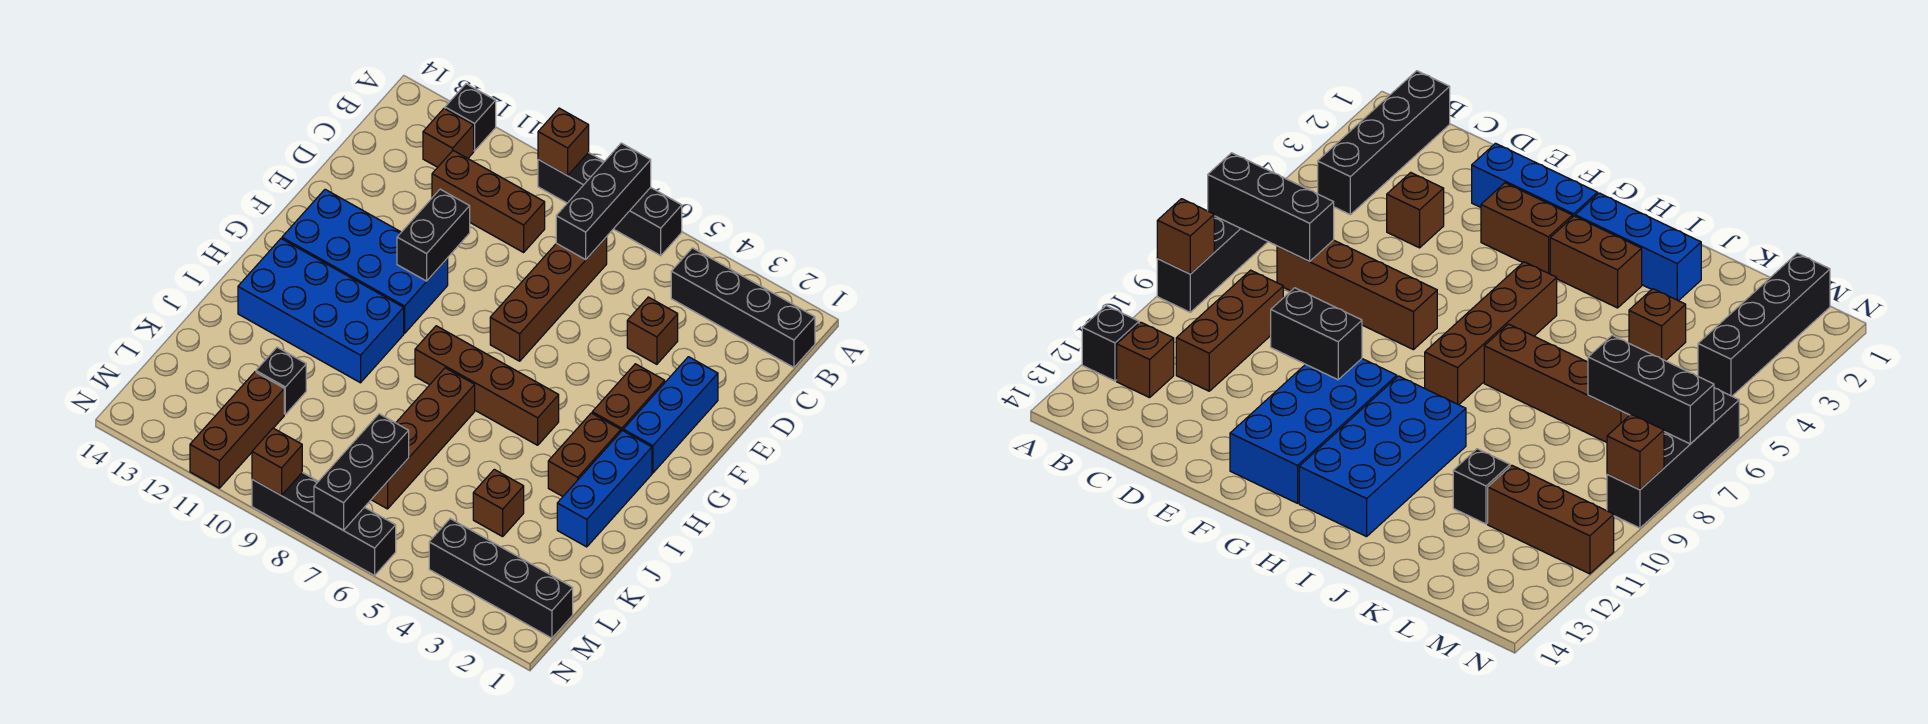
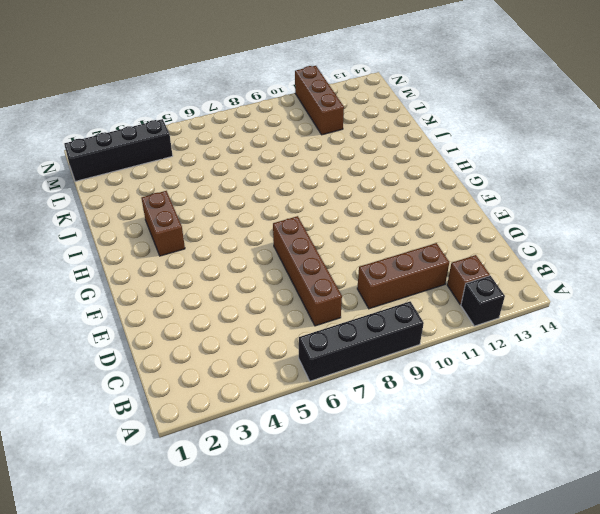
none -> black 1x4 brick [671,248,815,367]
none -> brown 1x1 brick [627,297,678,364]
none -> blue 1x3 brick [623,357,718,473]

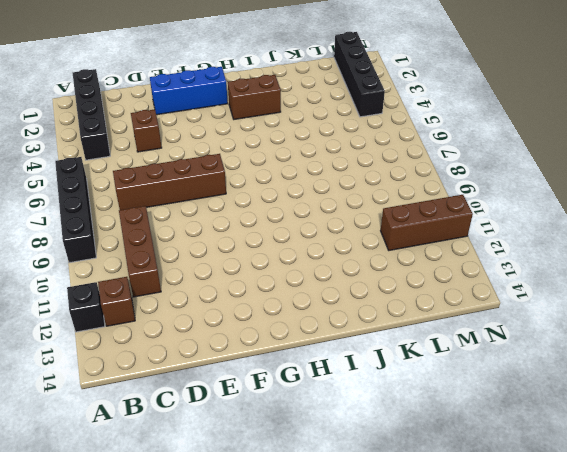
none -> brown 1x2 brick [592,364,665,431]
none -> blue 2x4 brick [282,189,448,333]
none -> blue 1x3 brick [557,430,652,547]

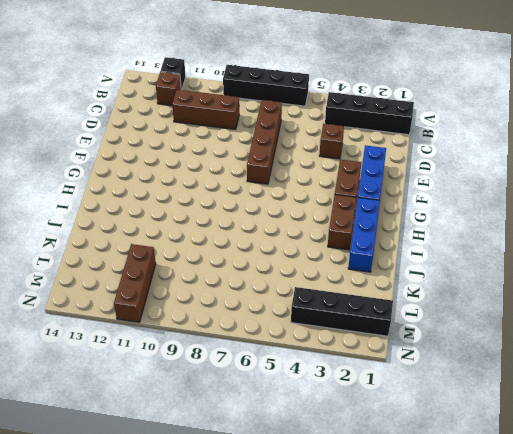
none -> blue 2x4 brick [282,189,448,333]
none -> brown 1x4 brick [415,326,559,445]
none -> blue 2x4 brick [238,239,404,383]

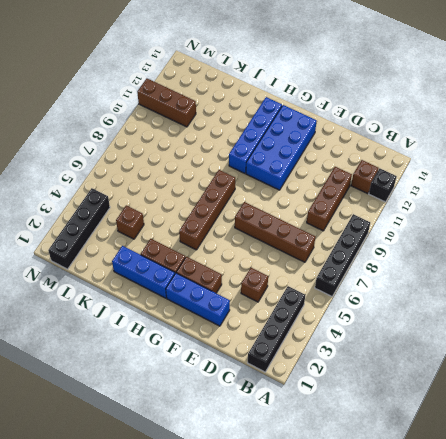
blue 1x4 brick [229,97,282,173] -> blue 2x4 brick [238,239,404,383]
none -> brown 1x4 brick [371,368,475,509]
none -> black 1x1 brick [256,347,306,414]
none -> black 1x4 brick [252,472,396,575]

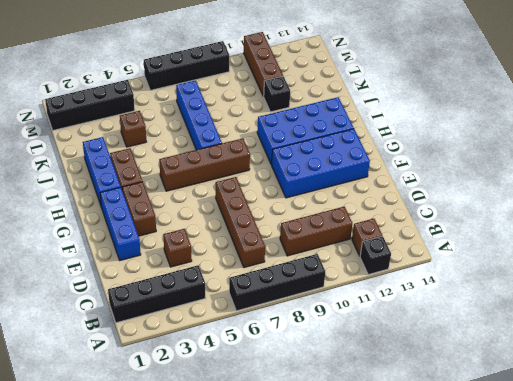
blue 1x4 brick [176,80,222,150] -> brown 1x4 brick [371,368,475,509]
none -> black 1x3 brick [556,143,651,259]
none -> brown 1x1 brick [538,108,589,176]
none -> black 1x2 brick [397,189,470,281]

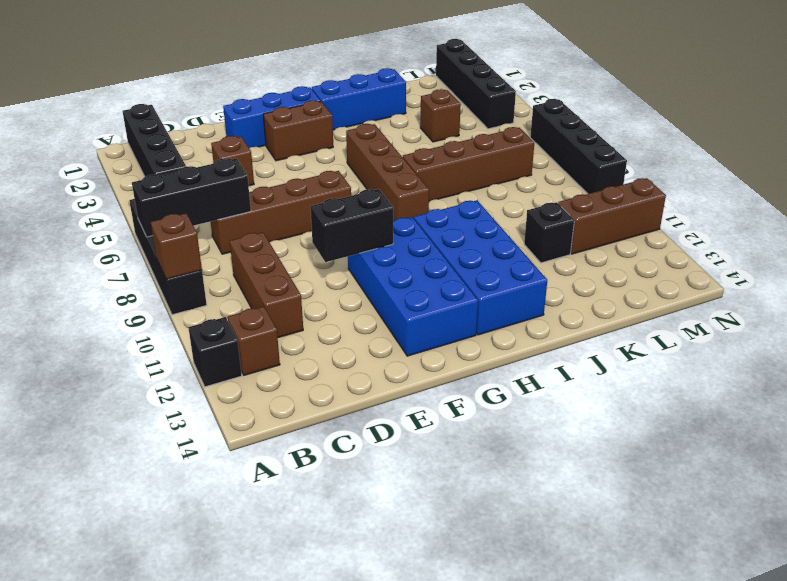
none -> brown 1x2 brick [548,413,621,496]
none -> black 1x3 brick [314,414,409,530]
none -> brown 1x1 brick [252,428,302,495]

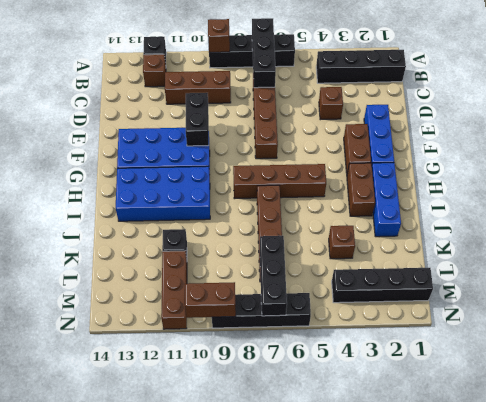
brown 1x2 brick [185,282,236,318] -> brown 1x1 brick [252,428,302,495]

